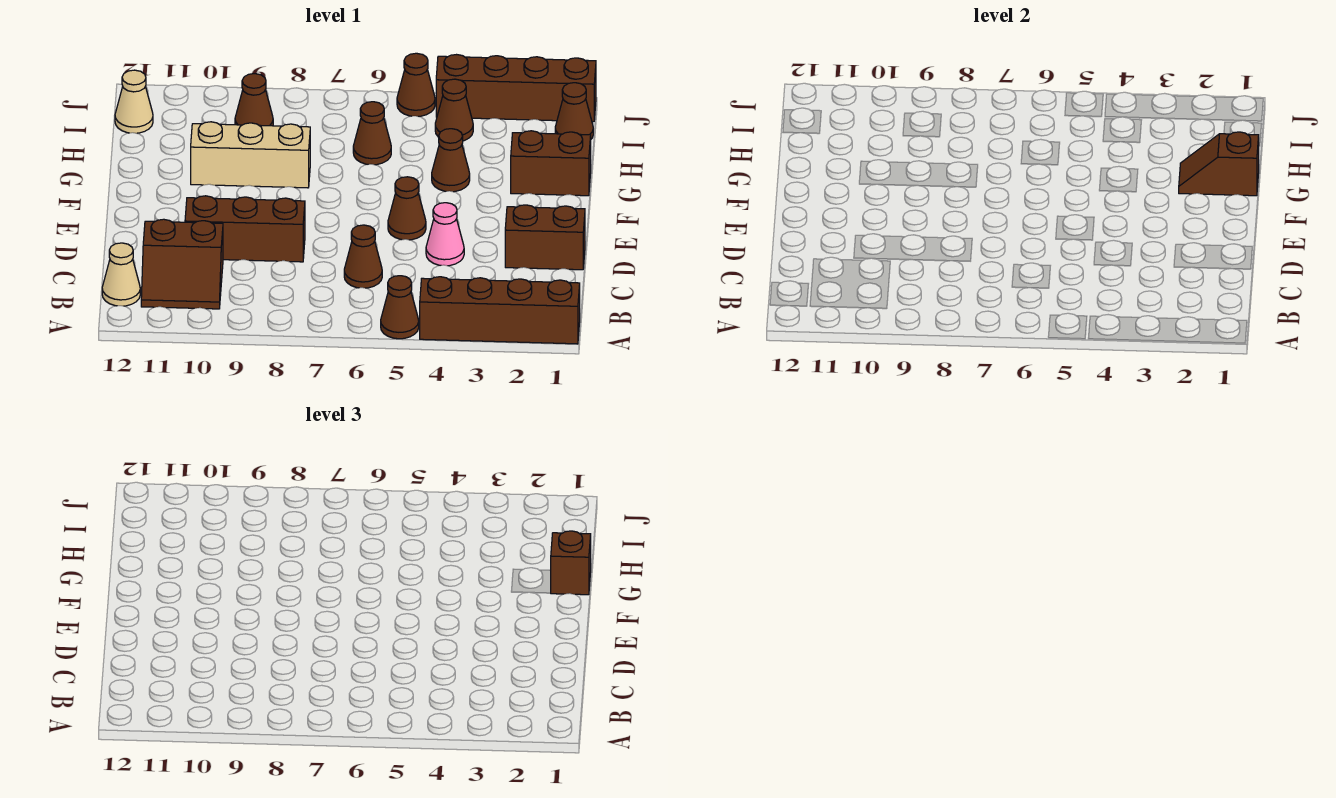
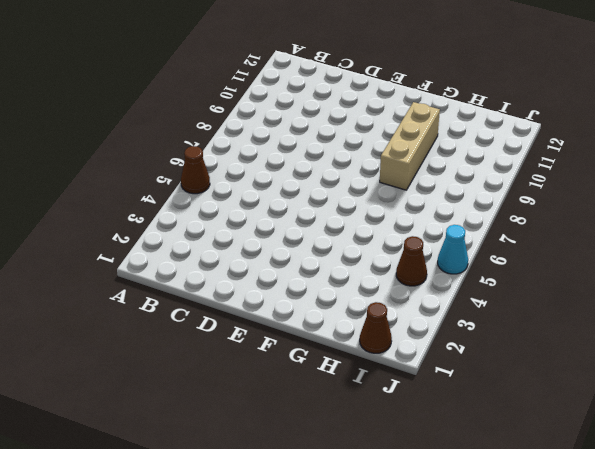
cyan 1x1 cone [438,225,468,274] -> brown 1x1 cone [397,53,435,116]
none -> brown 1x4 brick [420,277,580,344]
none -> brown 2x2 slope [141,219,223,309]
none -> tan 1x1 cone [102,243,140,306]

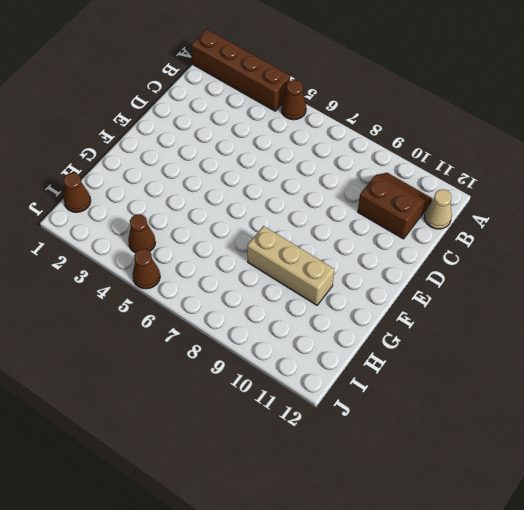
none -> brown 1x1 cone [344,225,382,288]
none -> brown 1x2 brick [505,205,585,270]
none -> pink 1x1 cone [426,203,464,266]

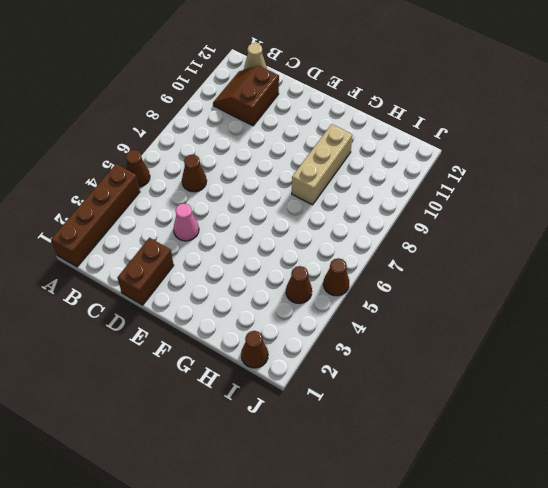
none -> brown 1x3 brick [185,196,305,262]
none -> brown 1x1 cone [388,177,426,240]
none -> brown 1x2 brick [511,131,591,196]

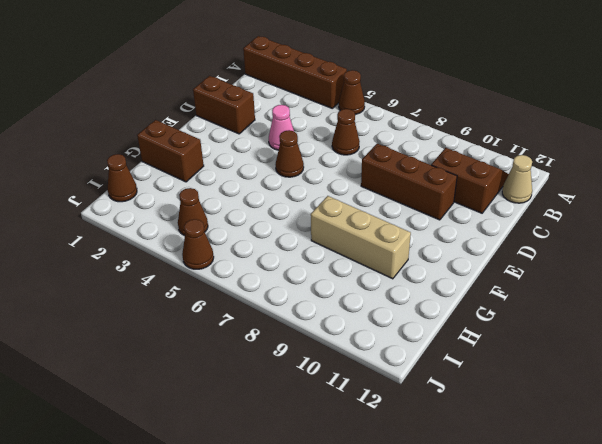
none -> brown 1x1 cone [432,129,470,192]
none -> brown 1x1 cone [353,102,391,165]
none -> brown 1x1 cone [235,74,273,126]

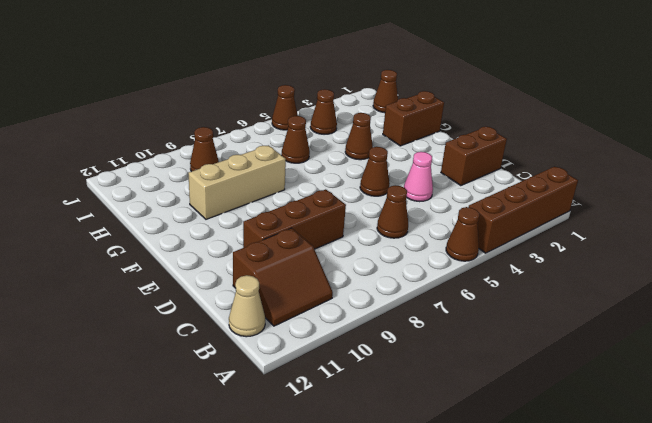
none -> tan 1x1 cone [115,70,153,133]
none -> brown 1x4 brick [436,55,596,122]
none -> brown 1x2 slope [1179,132,1259,196]

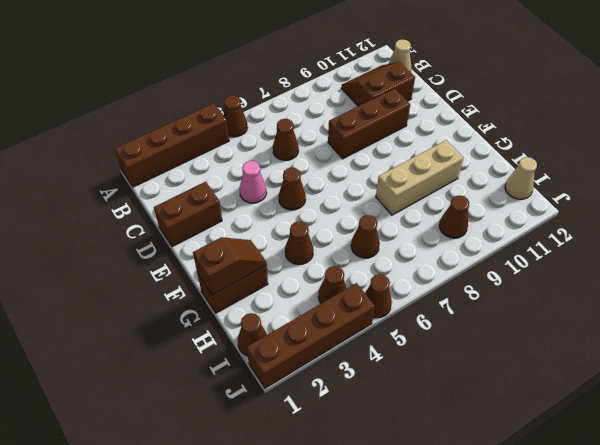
none -> brown 1x1 brick [551,531,591,595]

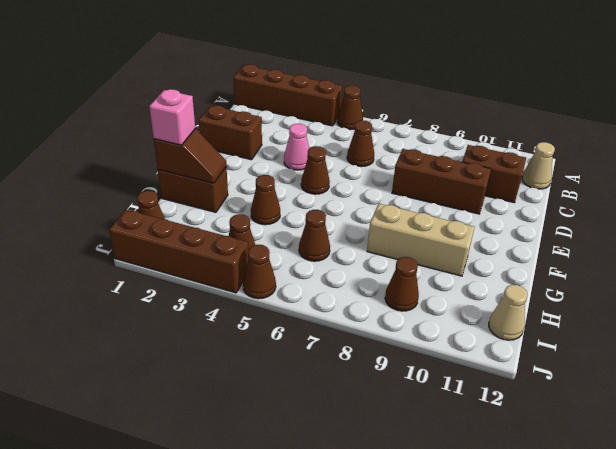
pink 1x1 brick [149,89,195,145] -> brown 1x1 brick [551,531,591,595]

